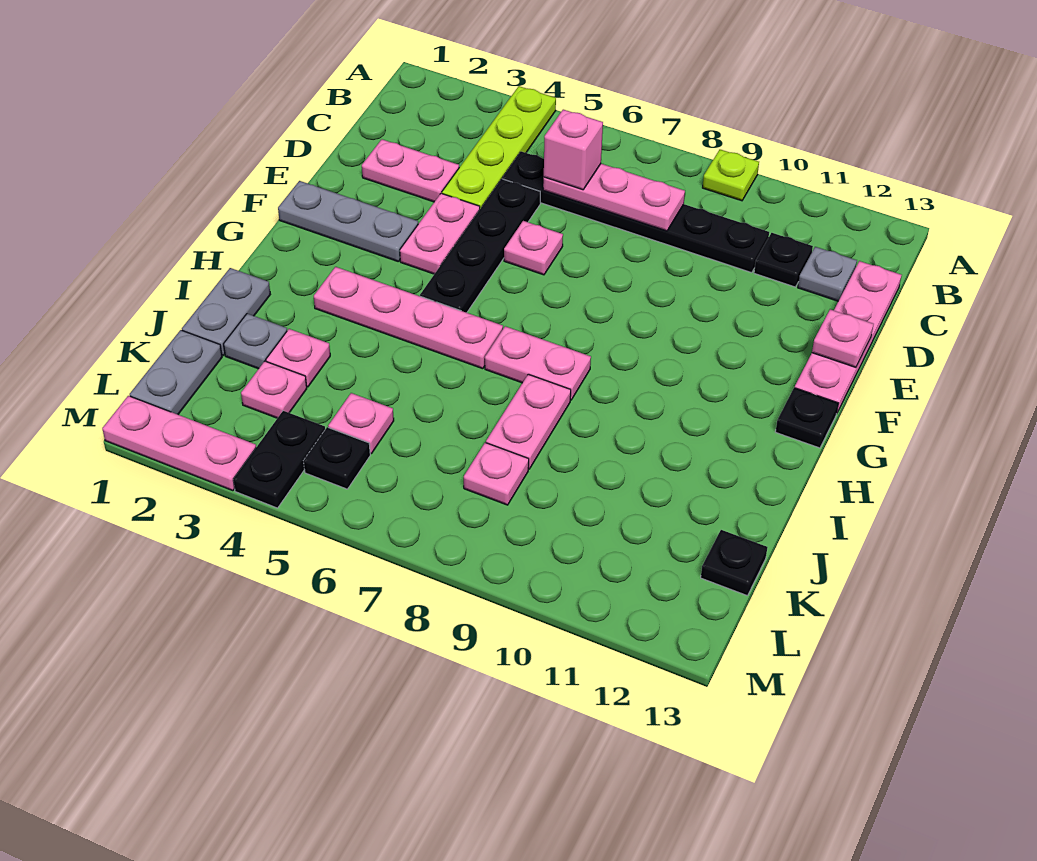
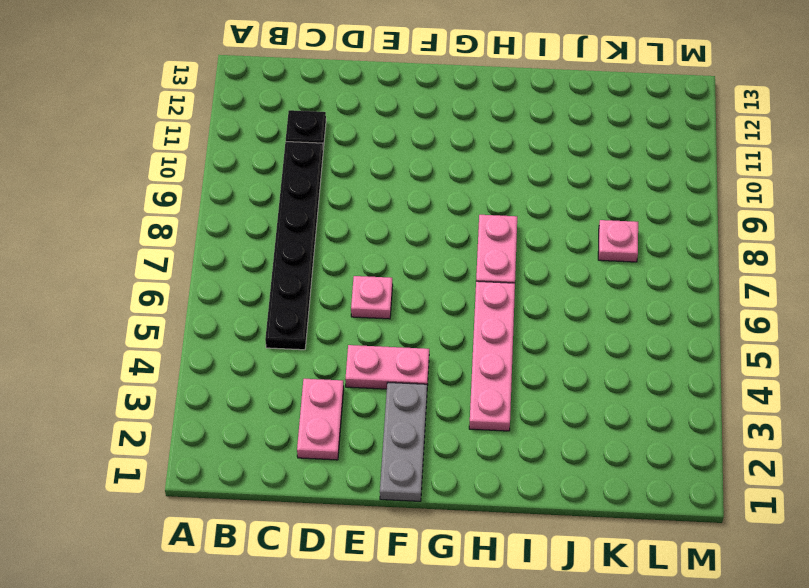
none -> lime 1x4 plate [442,86,556,209]
none -> lime 1x1 plate [703,150,759,201]
none -> grey 1x1 plate [798,247,857,301]

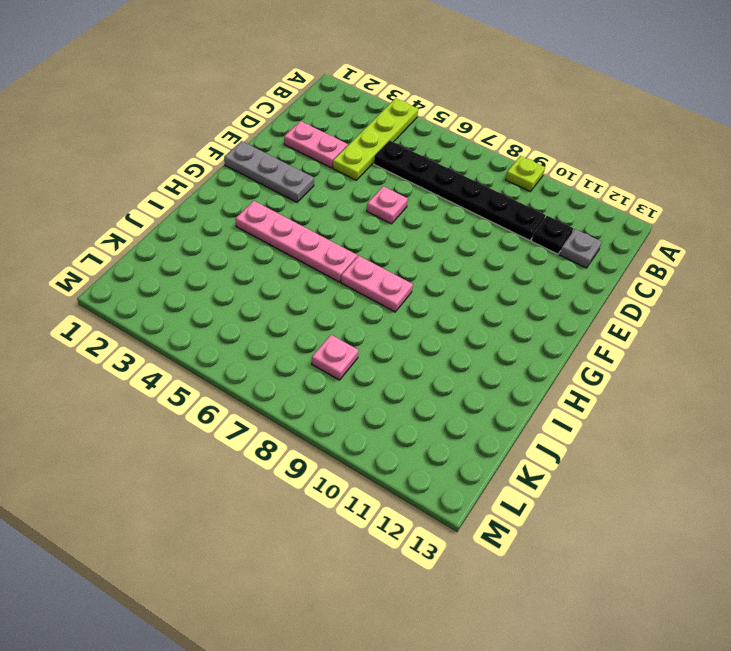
none -> pink 1x4 plate [795,261,902,412]
none -> black 1x4 plate [420,179,540,313]
none -> pink 1x2 plate [400,193,480,274]

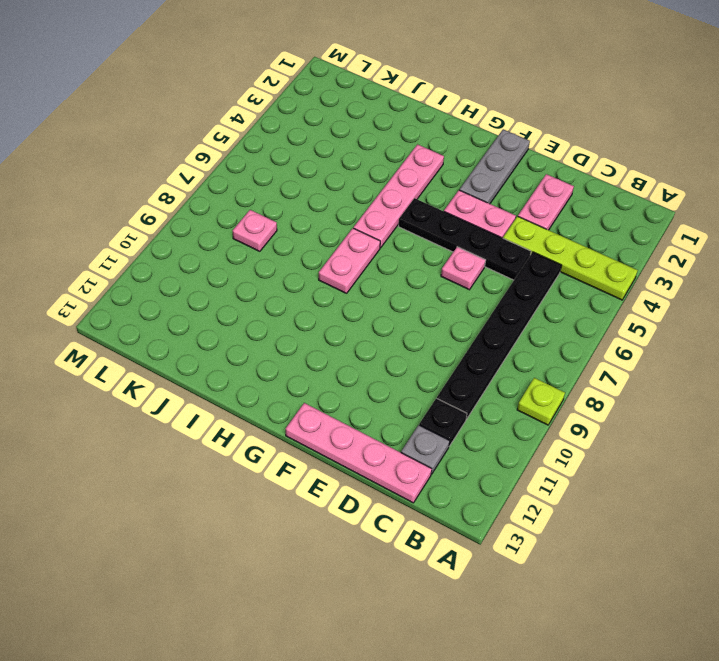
none -> black 1x1 plate [775,388,838,448]
none -> grey 1x2 plate [182,268,270,355]
none -> pink 1x2 plate [486,374,571,469]

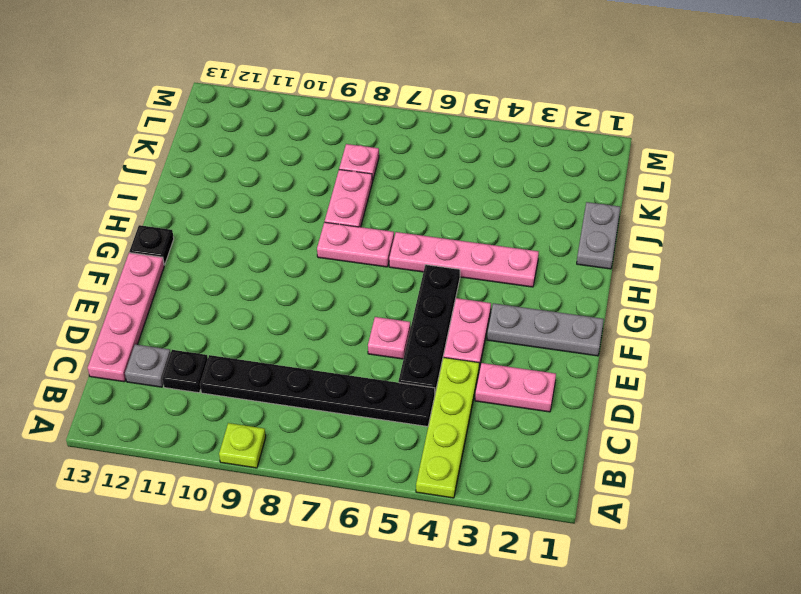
none -> grey 1x1 plate [224,314,287,369]
none -> pink 1x1 plate [266,329,330,387]
none -> grey 1x2 plate [130,330,222,414]

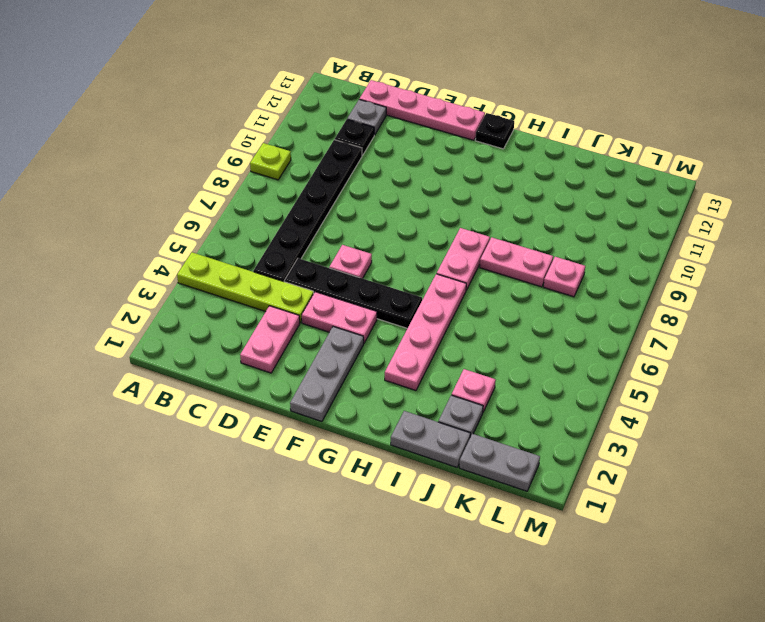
none -> pink 1x1 plate [241,361,307,418]
none -> pink 1x1 plate [328,393,394,453]
none -> black 1x1 plate [701,530,767,596]

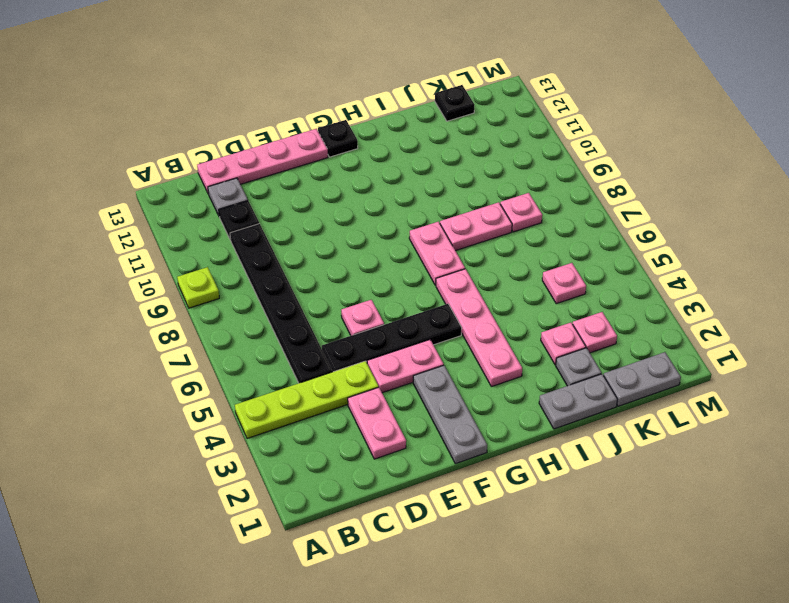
none -> black 1x2 plate [233,411,325,508]
none -> black 1x1 plate [304,427,370,489]
none -> pink 1x3 plate [102,396,256,491]

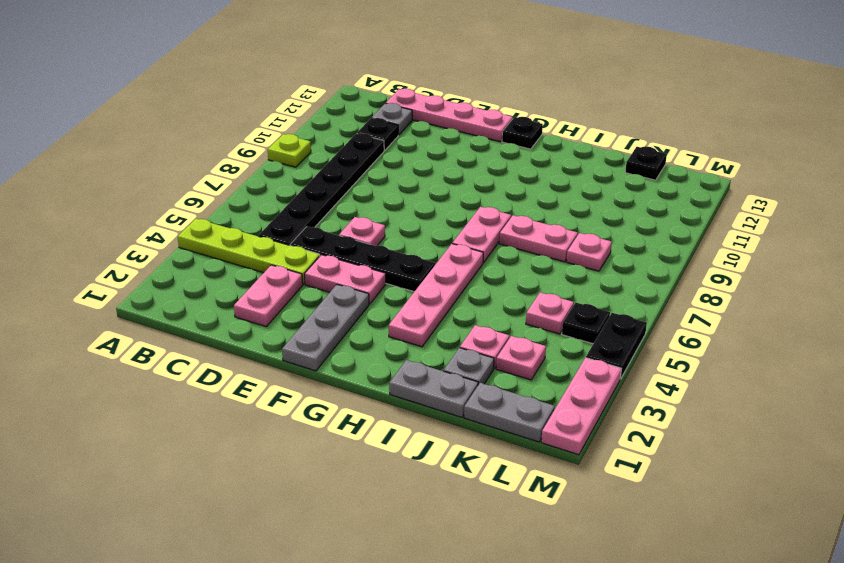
black 1x2 plate [586,313,647,379] -> black 1x2 plate turned to [233,411,325,508]
none -> pink 1x3 plate [543,164,685,231]
none -> pink 1x1 plate [812,309,874,367]
none -> pink 1x1 brick [544,110,603,190]

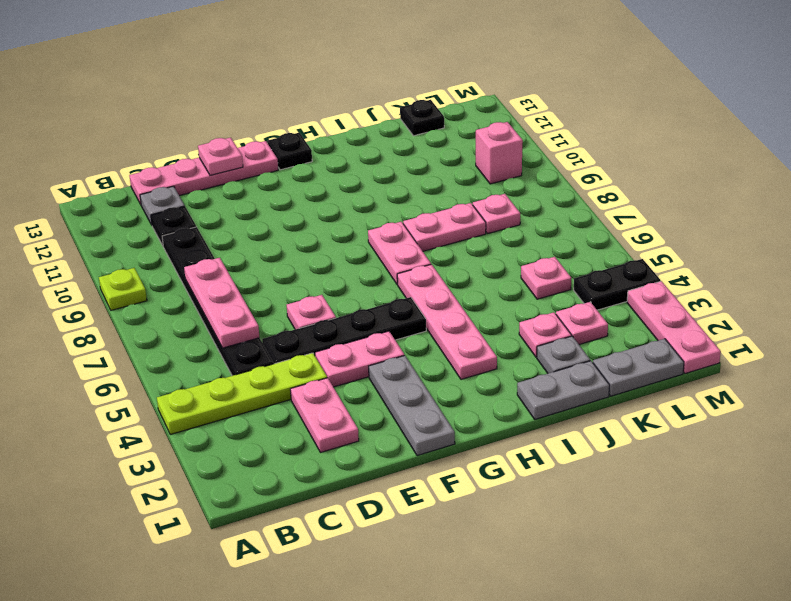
pink 1x1 brick [476,122,523,184] -> pink 1x1 brick moved to [544,110,603,190]
none -> black 1x1 plate [304,427,370,489]

